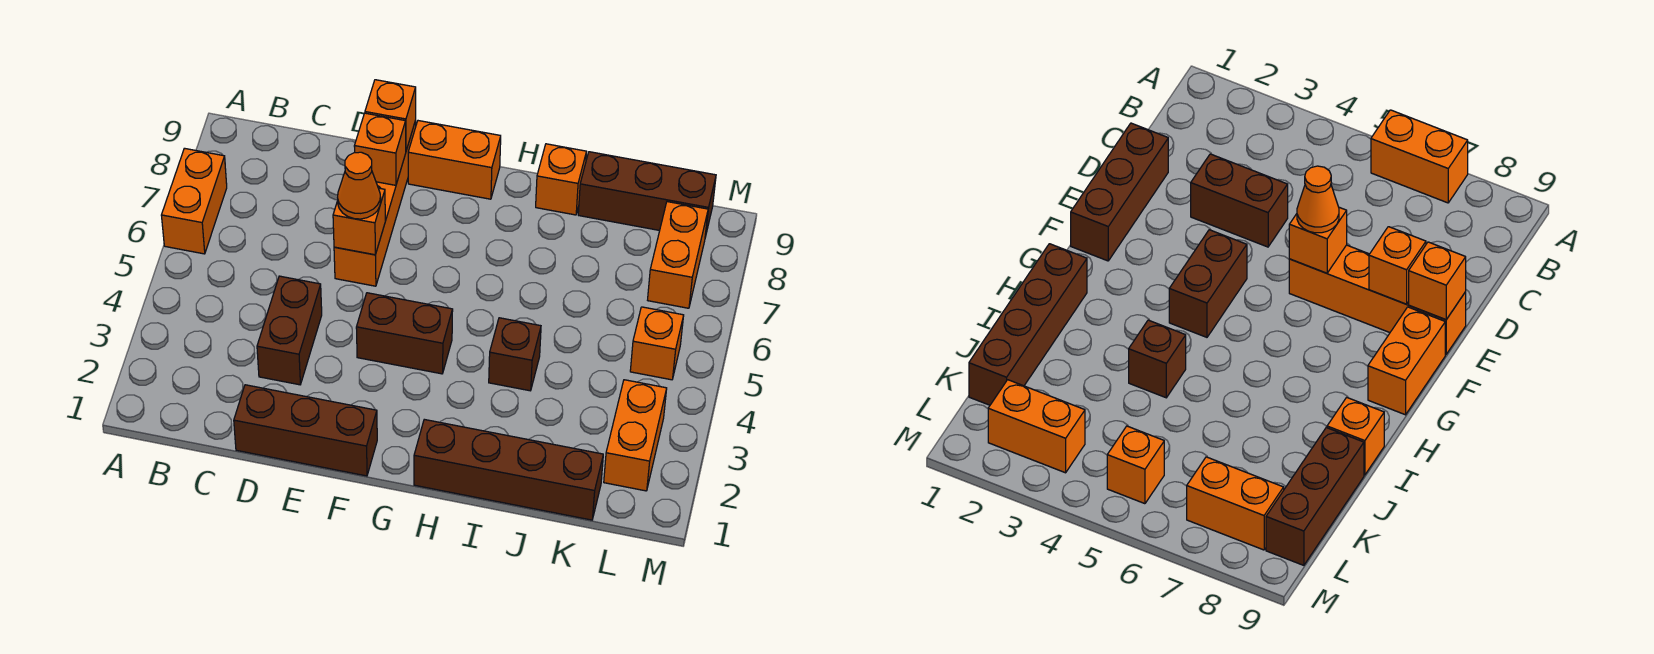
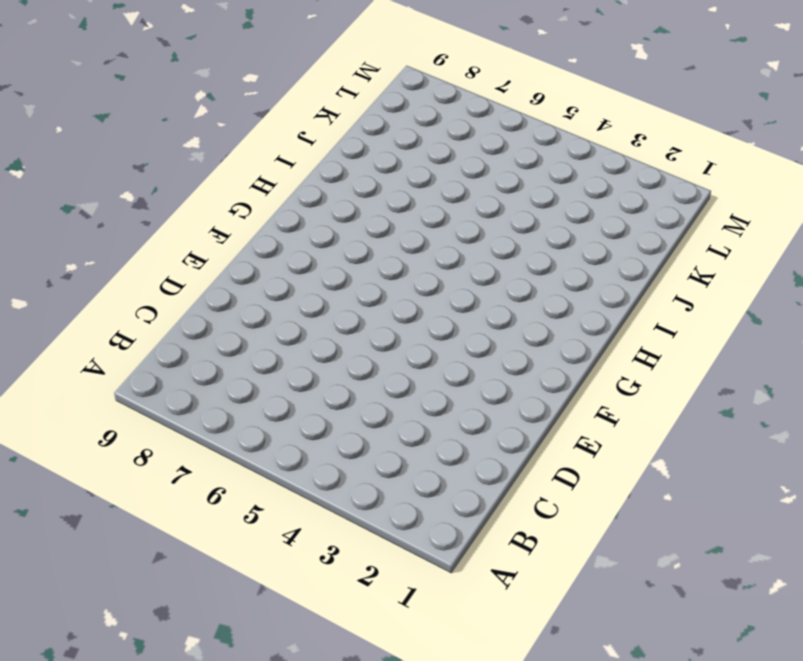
none -> orange 1x2 brick [161,148,227,254]
none -> brown 1x3 brick [234,385,377,476]
none -> brown 1x2 brick [257,276,322,385]

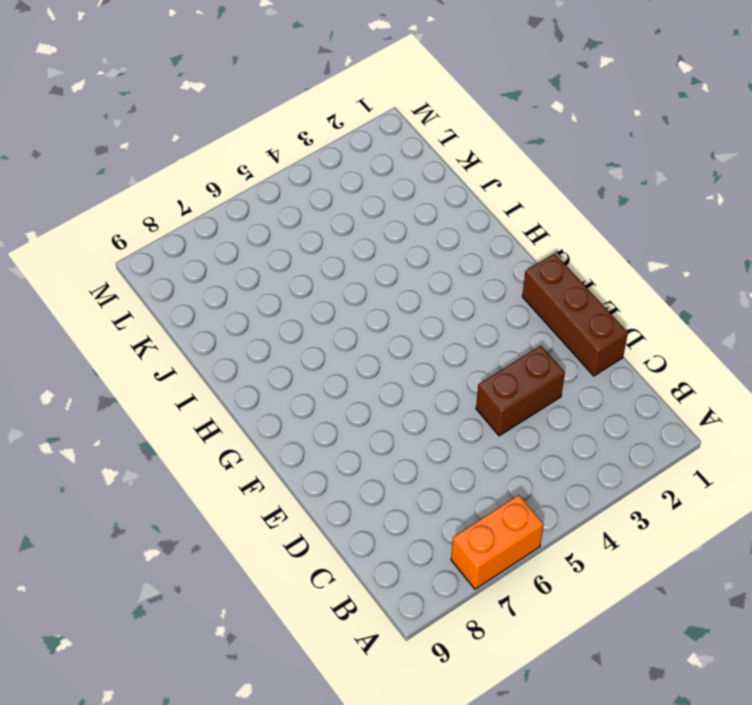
none -> orange 1x4 brick [334,121,416,286]
none -> brown 1x2 brick [356,293,453,374]
none -> orange 1x2 brick [408,121,501,199]

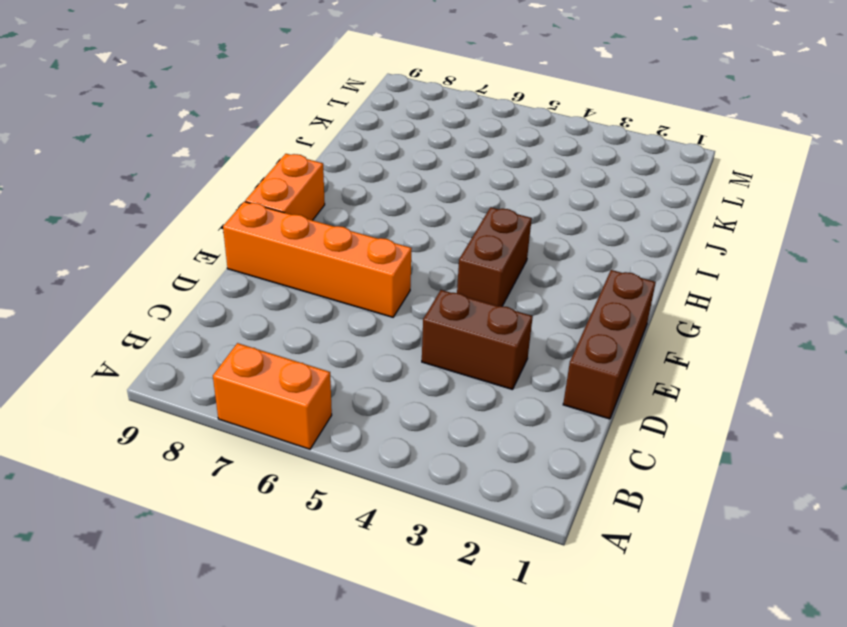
none -> brown 1x4 brick [414,419,603,520]
none -> brown 1x1 brick [489,318,541,391]
none -> orange 1x1 brick [536,144,586,215]

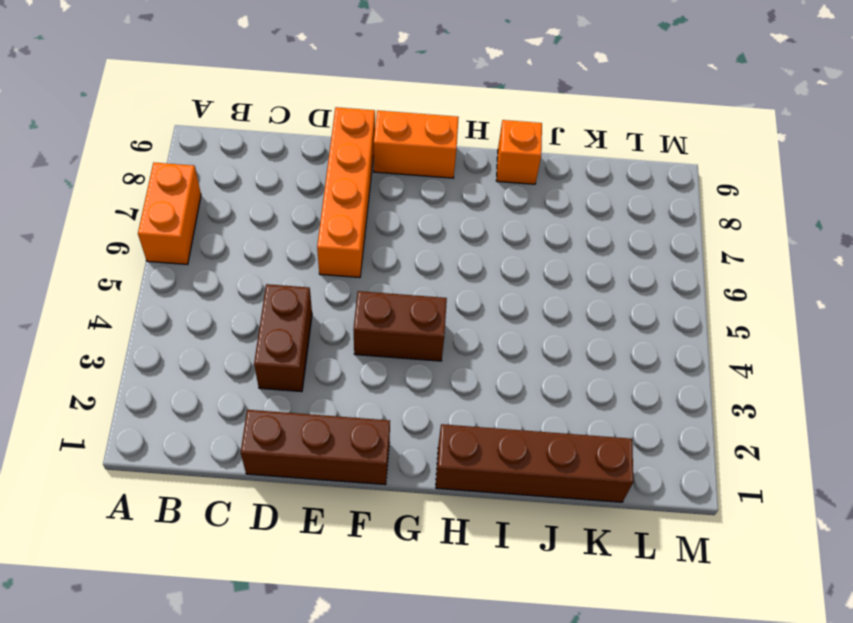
none -> brown 1x1 brick [489,318,541,391]
none -> brown 1x3 brick [578,152,716,237]
none -> orange 1x2 brick [604,380,667,491]

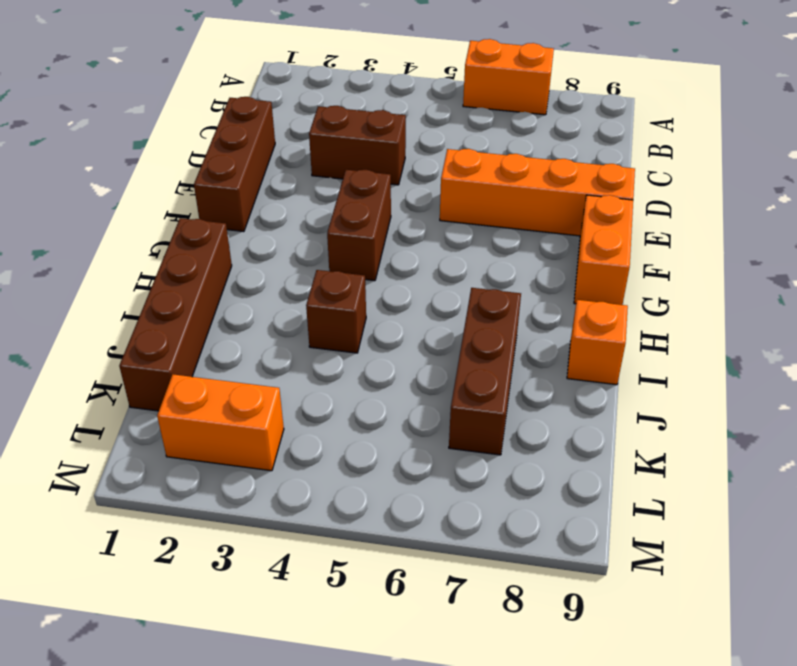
brown 1x3 brick [449,288,521,455] -> brown 1x3 brick moved to [578,152,716,237]
none -> orange 1x1 brick [630,307,684,380]
none -> orange 1x2 brick [648,202,708,308]
none -> orange 1x1 brick [333,188,385,255]

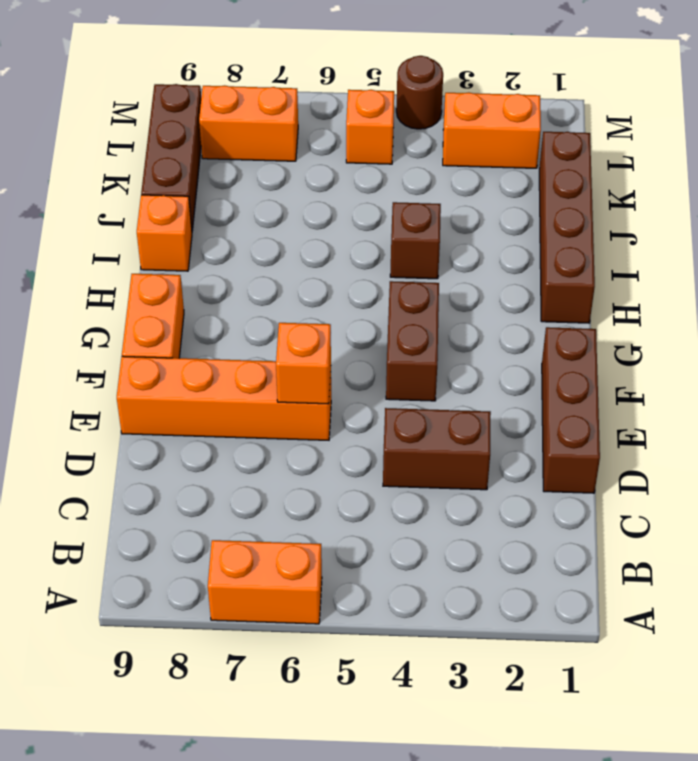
brown 1x1 round brick [396,56,443,129] -> none
none -> orange 1x1 brick [354,113,406,185]
none -> orange 1x1 brick [365,80,416,150]
none -> orange 1x1 cone [338,152,381,219]

